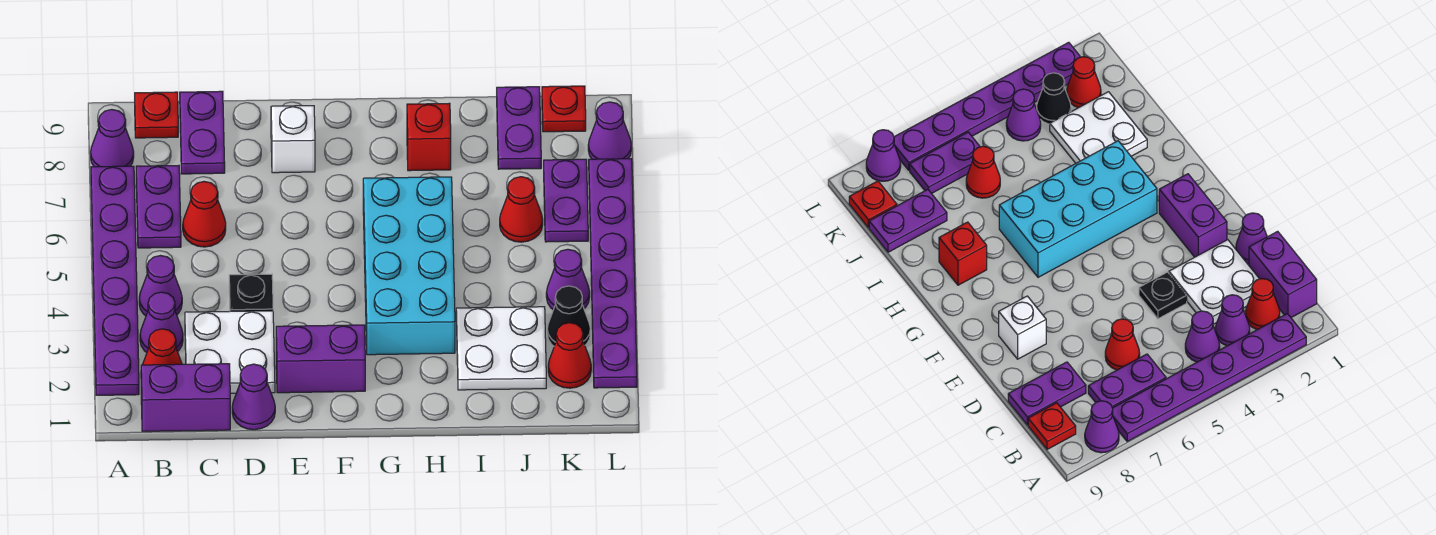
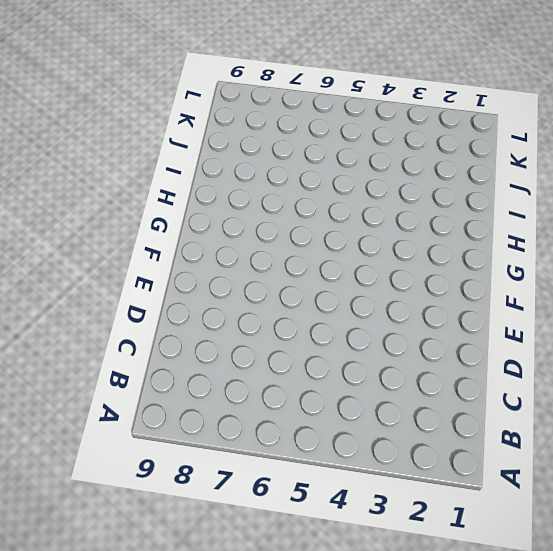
none -> purple 1x6 plate [91,166,139,395]
none -> purple 1x1 cone [91,110,134,167]
none -> purple 1x2 brick [141,364,230,431]

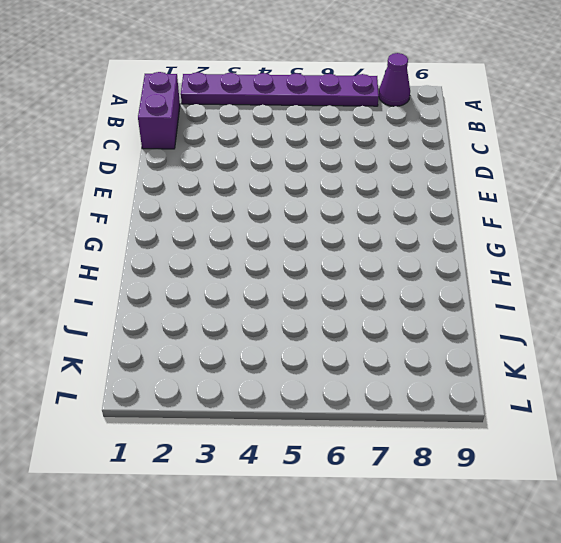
none -> red 1x1 cone [143,329,182,365]
none -> purple 1x1 cone [140,292,183,352]
none -> purple 1x1 cone [139,256,182,316]

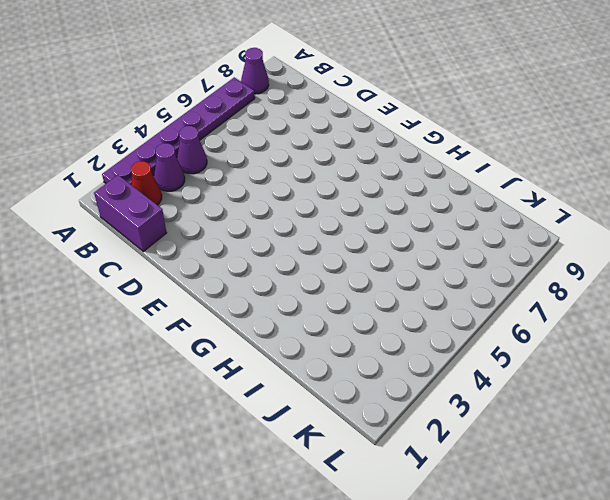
none -> purple 1x2 plate [136,166,181,248]
none -> red 1x1 plate [135,92,178,138]
none -> white 2x2 plate [185,311,275,393]

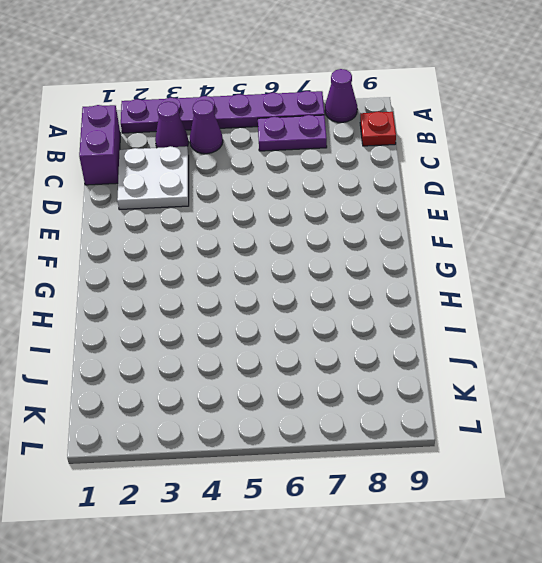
none -> red 1x1 cone [143,329,182,365]
none -> red 1x1 cone [183,182,226,247]
none -> purple 1x2 plate [180,91,225,174]

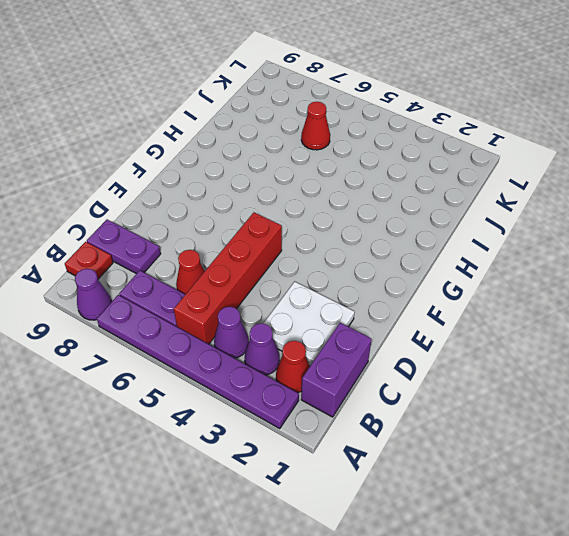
red 1x4 brick [174,212,282,344] -> none
none -> purple 1x1 cone [232,364,275,430]
none -> black 1x1 plate [229,274,273,311]
none -> purple 1x2 brick [276,325,365,393]

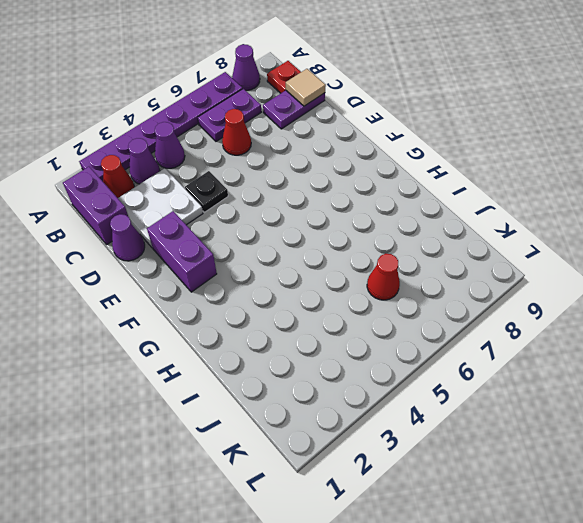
tan 1x1 tile [286,69,326,106] -> none
none -> white 1x1 brick [271,106,315,173]
none -> cyan 2x4 brick [363,177,455,355]
none -> red 1x1 brick [407,103,451,171]

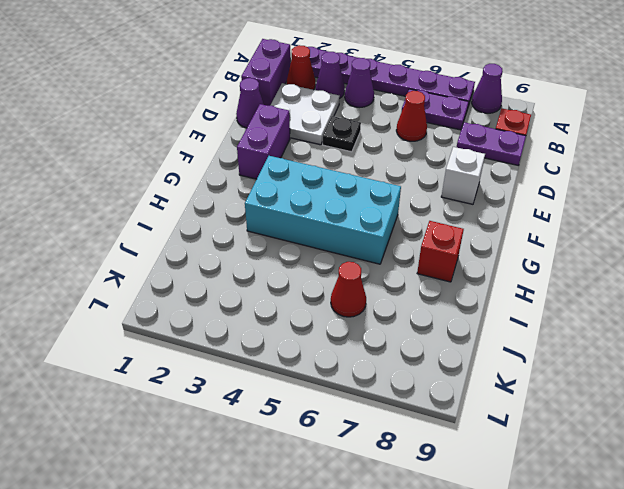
none -> white 2x2 plate [456,307,546,390]
none -> purple 1x2 plate [497,87,541,169]
none -> red 1x1 cone [548,323,591,388]

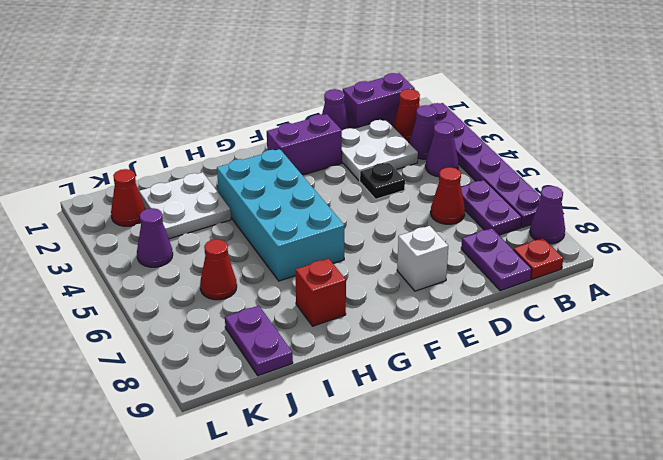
none -> black 1x1 cone [547,286,590,346]
none -> purple 1x2 plate [544,159,588,242]
none -> red 1x1 plate [542,86,586,132]

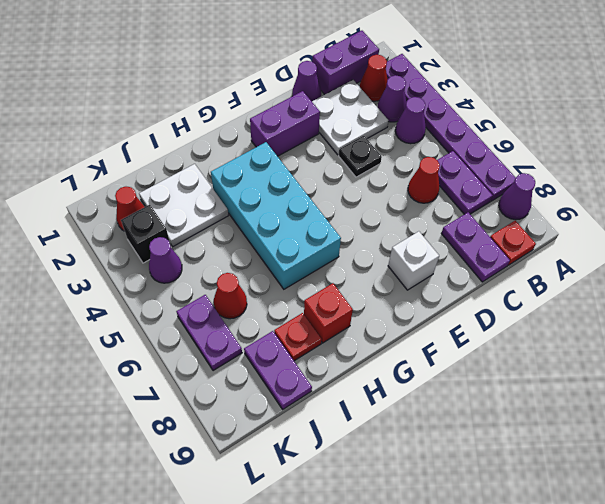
red 1x1 plate [274,313,322,361] -> red 1x1 plate moved to [542,86,586,132]
black 1x1 brick [121,205,171,263] -> black 1x1 cone [547,286,590,346]
none -> purple 1x6 plate [589,159,637,388]
none -> purple 1x1 cone [588,102,631,159]

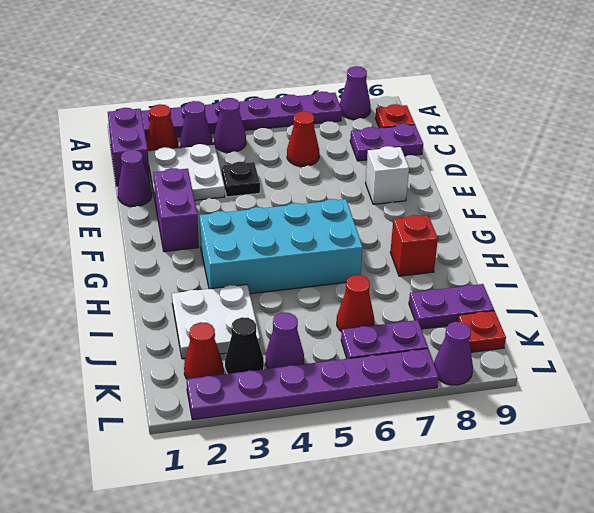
none -> purple 1x2 plate [136,166,181,248]

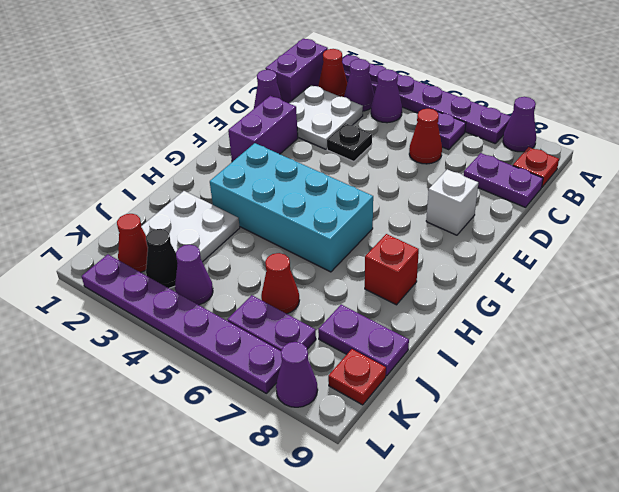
purple 1x1 plate [438,112,466,149] -> purple 1x2 plate [136,166,181,248]

